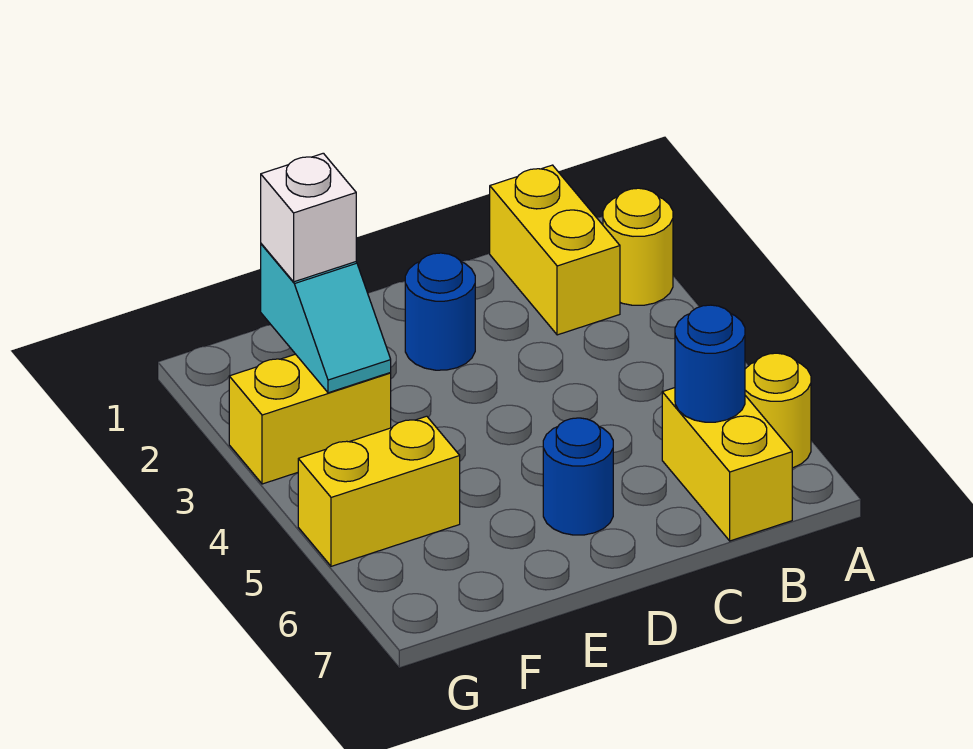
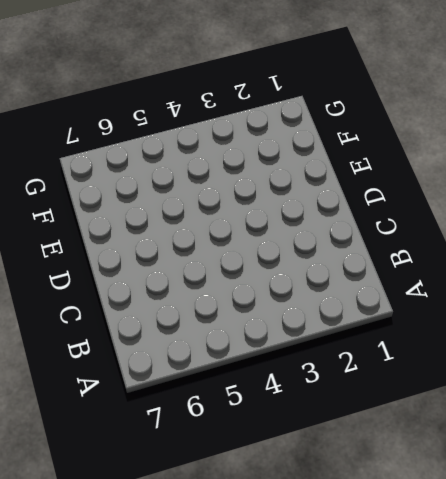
none -> yellow 1x1 round brick [603,188,673,305]
none -> yellow 1x1 round brick [745,353,811,468]

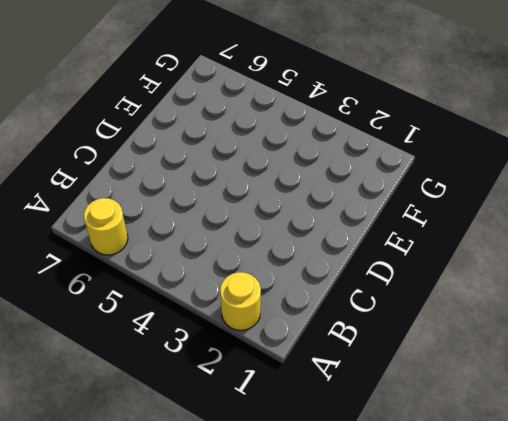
none -> yellow 1x2 brick [490,165,620,335]
none -> yellow 1x2 brick [662,388,792,541]

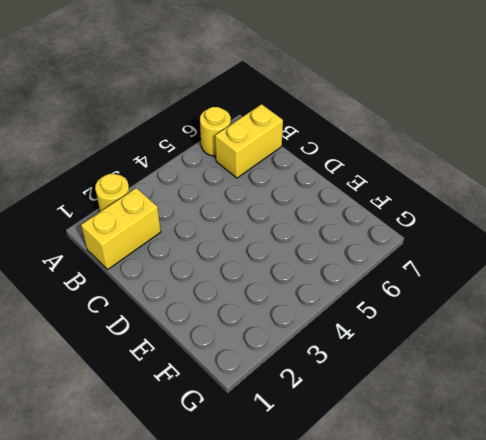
none -> blue 1x1 round brick [405,253,475,370]
none -> blue 1x1 round brick [543,418,613,535]

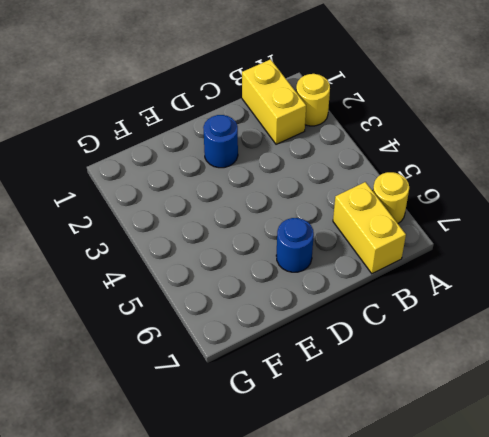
none -> yellow 1x2 brick [229,354,391,484]
none -> yellow 1x2 brick [298,416,460,566]

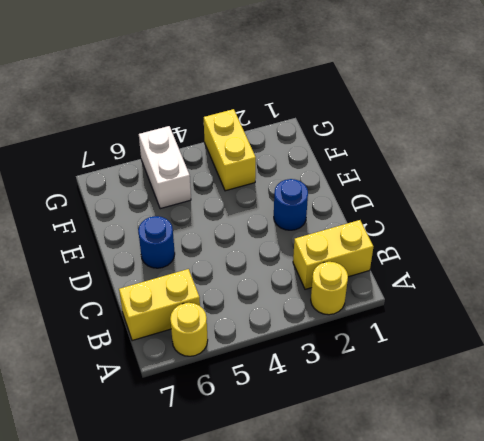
white 1x2 brick [139,126,191,209] -> yellow 1x2 brick [298,416,460,566]
none -> blue 1x1 round brick [675,305,745,422]
none -> cyan 1x2 slope [261,244,391,393]

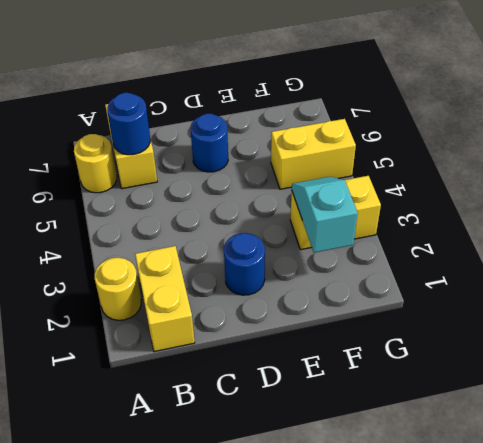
none -> white 1x1 brick [261,153,356,282]

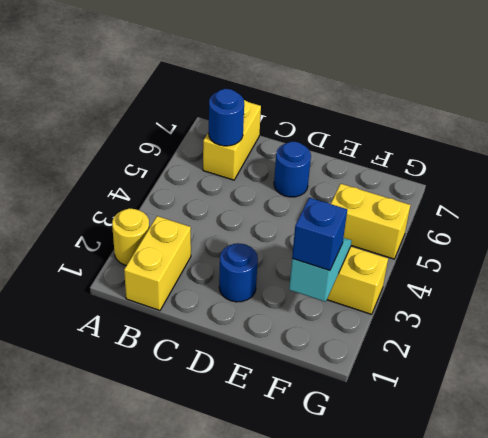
blue 1x1 brick [292,198,347,271] -> white 1x1 brick [261,153,356,282]
none -> yellow 1x1 round brick [745,353,811,468]

